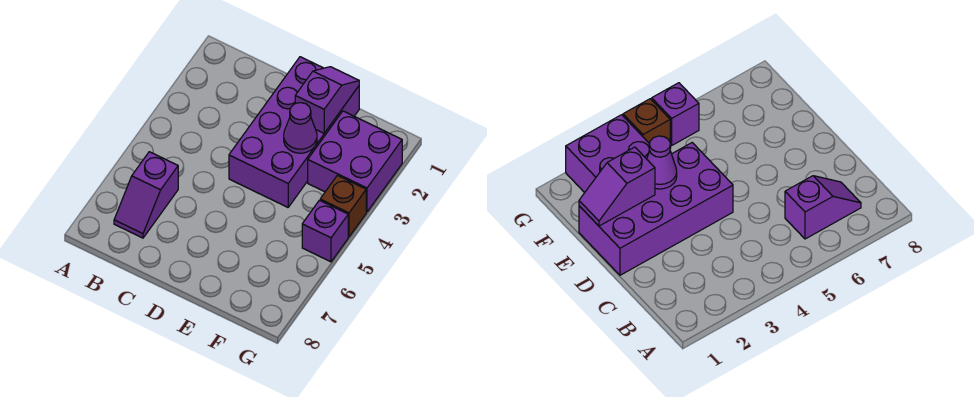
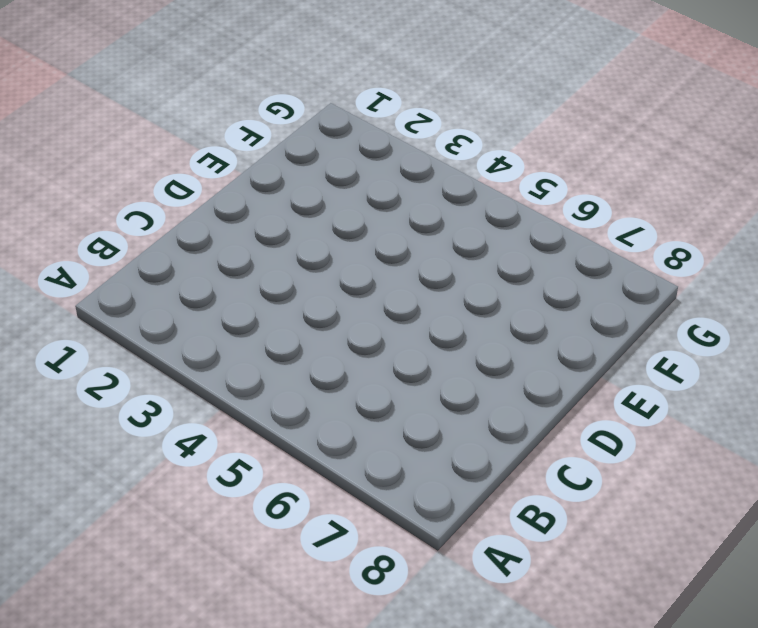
none -> purple 1x2 slope [114,152,178,238]
none -> purple 2x4 brick [229,57,359,207]

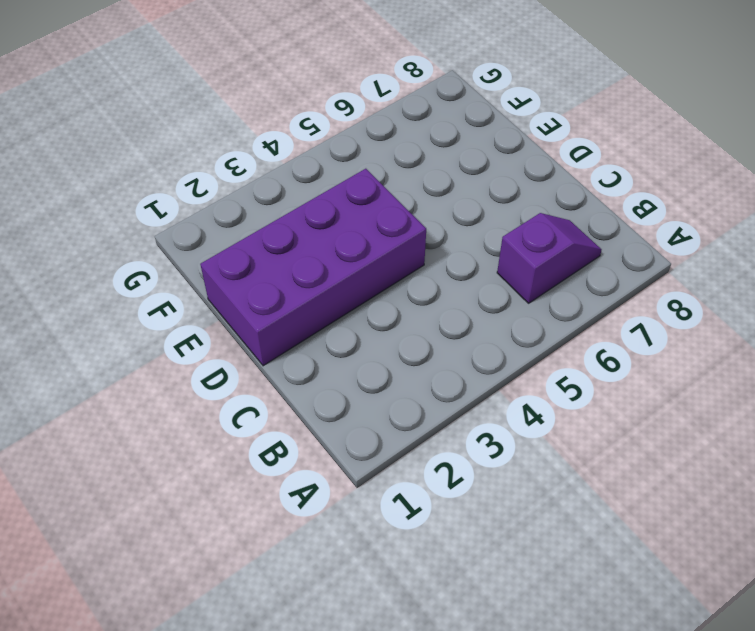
none -> purple 2x2 brick [308,111,402,212]
none -> brown 1x1 brick [320,175,366,237]

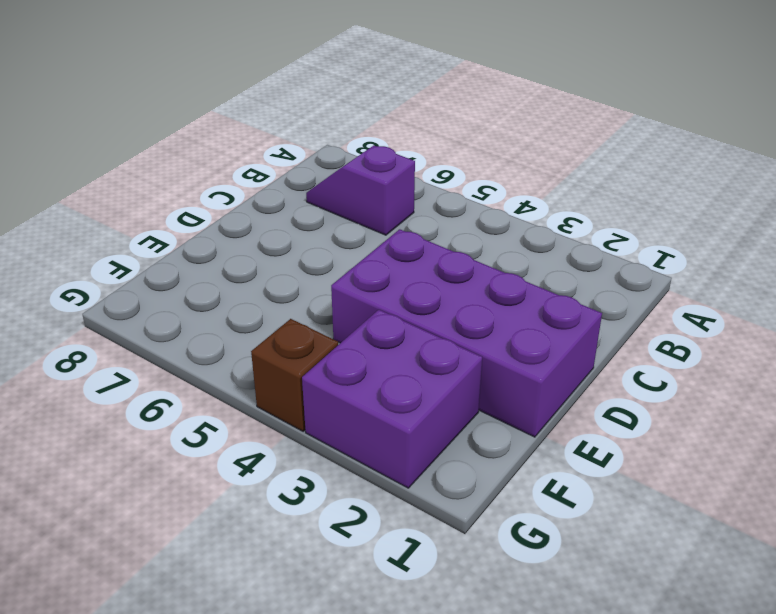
none -> purple 1x1 brick [302,200,348,262]
none -> purple 1x2 slope [295,67,359,133]

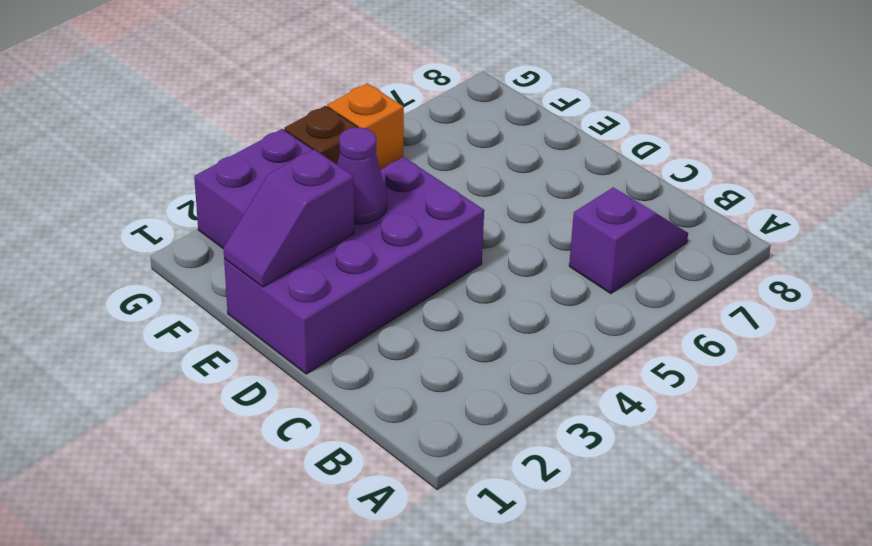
orange 1x1 brick [327,83,404,170] -> purple 1x1 brick [302,200,348,262]

